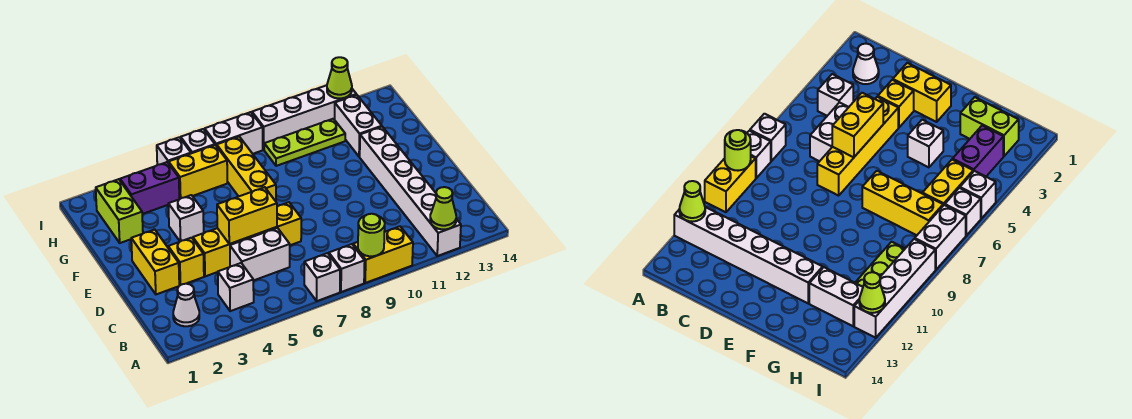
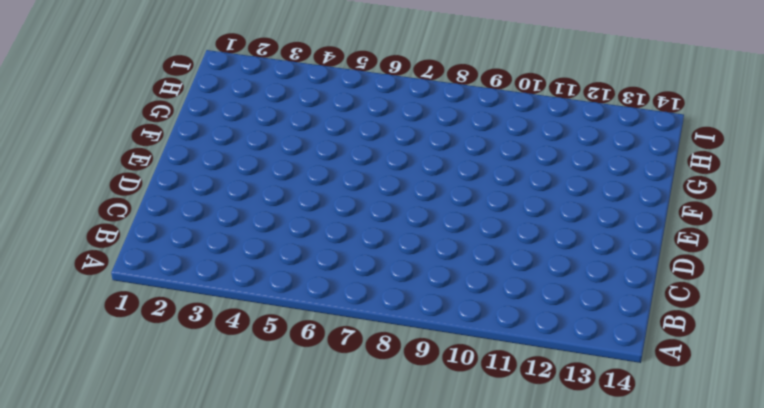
none -> white 1x1 brick [304,253,340,301]
none -> white 1x1 brick [329,244,365,292]
none -> yellow 1x2 brick [353,226,413,283]

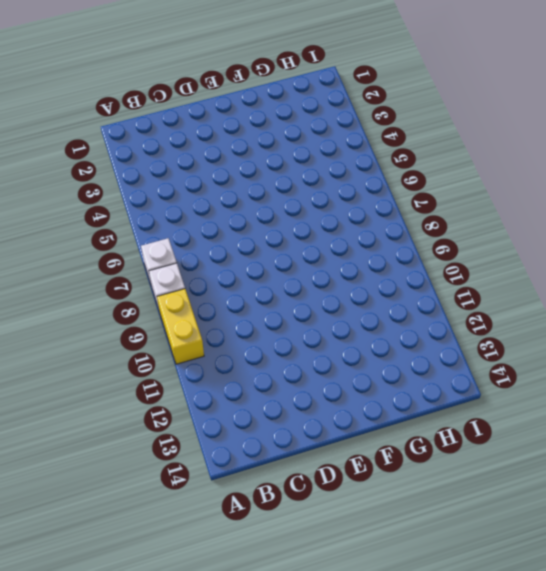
none -> white 1x6 brick [360,127,461,256]
none -> white 1x1 cone [173,284,199,326]
none -> white 1x1 brick [218,263,254,311]

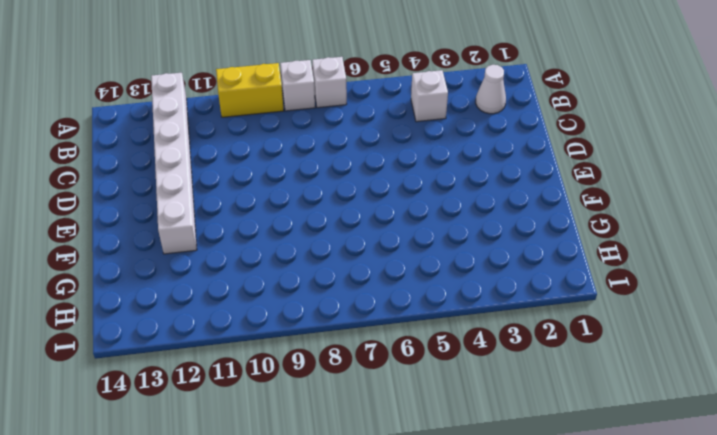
none -> white 1x2 brick [230,228,290,281]
none -> yellow 1x2 brick [131,229,179,294]
none -> yellow 1x1 brick [168,238,204,285]

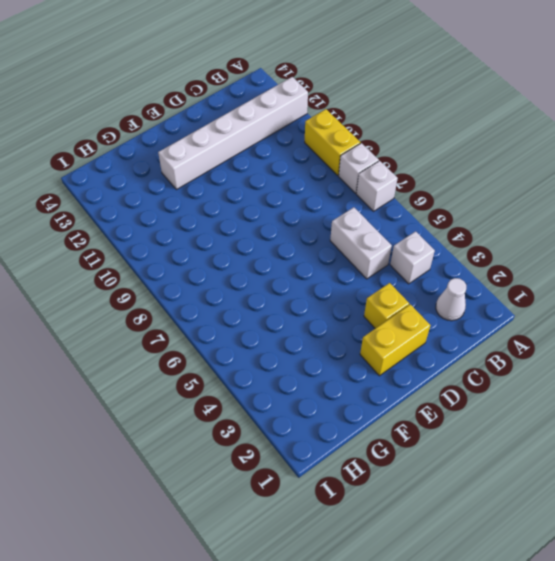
none -> yellow 1x4 brick [193,202,301,276]
none -> white 1x1 brick [168,195,204,242]
none -> yellow 1x3 brick [217,137,276,201]

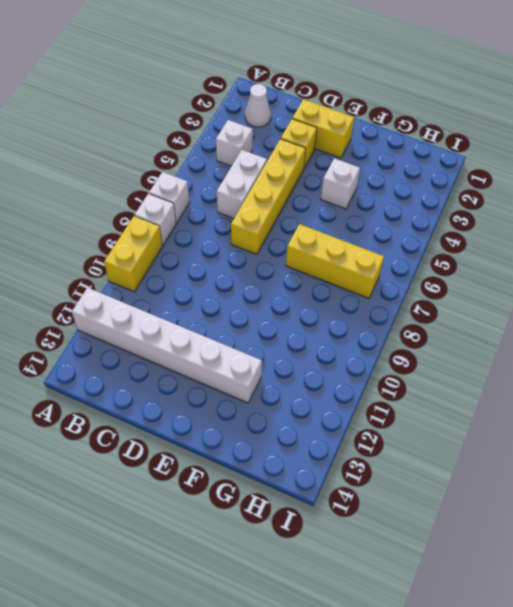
none -> lime 1x2 brick [96,179,143,243]
none -> white 1x2 brick [335,95,382,157]
none -> purple 1x2 brick [120,162,179,214]

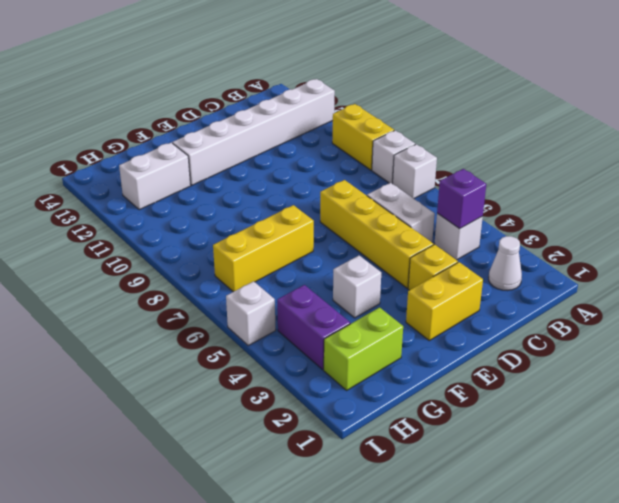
purple 1x1 brick [437,169,486,229] -> none
none -> yellow 1x2 brick [169,145,227,199]
none -> lime 1x3 plate [264,119,345,166]
none -> white 1x1 brick [181,129,215,153]

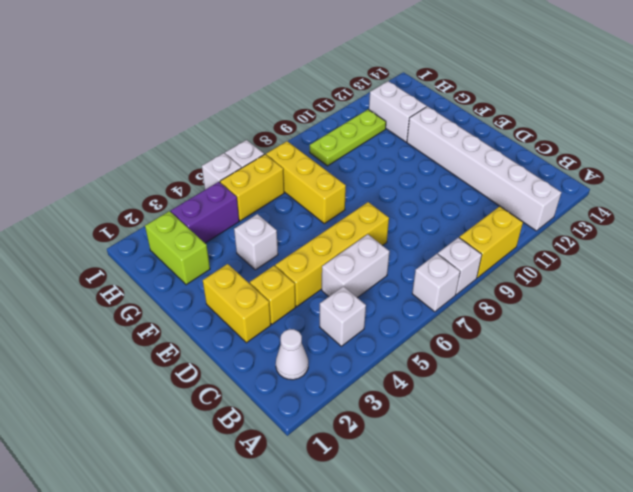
none -> white 1x2 brick [205,112,263,154]
none -> white 1x4 brick [252,85,356,150]
none -> lime 1x1 round brick [358,214,385,256]

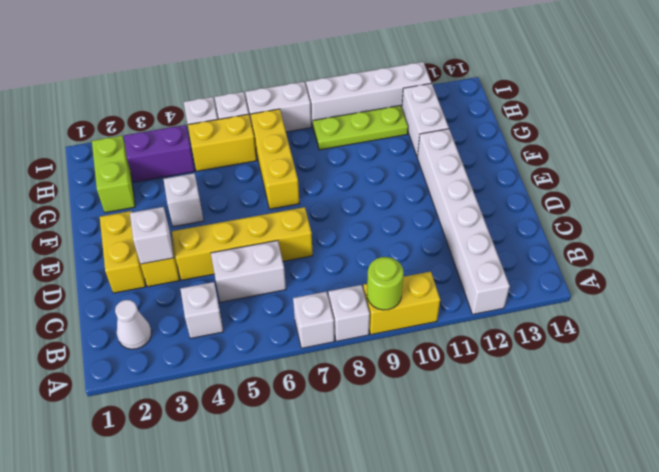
white 1x1 brick [130,207,174,264] -> none
none -> lime 1x1 cone [430,187,456,229]
none -> yellow 1x2 brick [217,187,277,244]
none -> lime 1x1 cone [327,57,352,99]

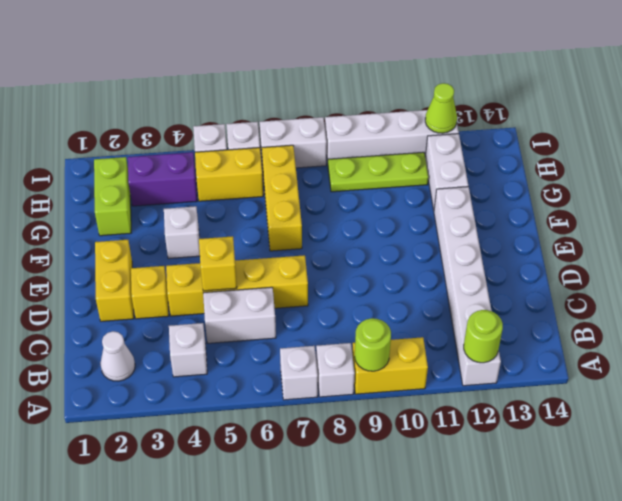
lime 1x1 round brick [464,310,503,363] -> lime 1x1 cone [430,187,456,229]
yellow 1x1 brick [199,236,237,291] -> yellow 1x2 brick [217,187,277,244]

